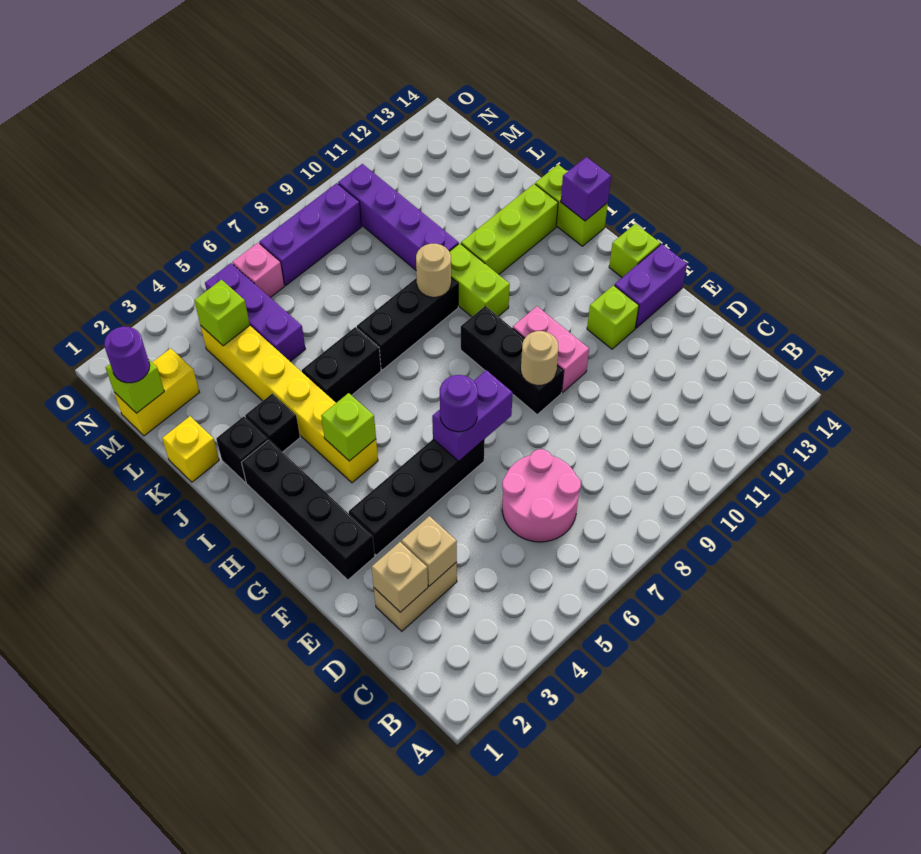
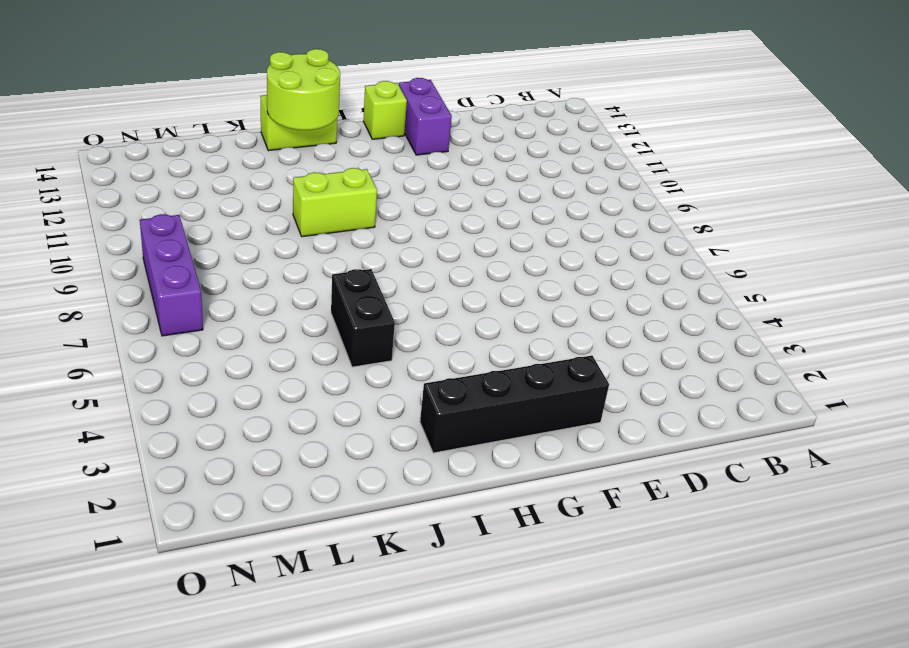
lime 2x2 round brick [267,49,340,130] -> purple 1x1 brick [561,157,611,221]
none -> pink 2x2 round brick [502,449,581,542]
none -> tan 1x2 brick [374,562,457,631]
none -> black 1x4 brick [349,439,485,555]
none -> black 1x3 brick [461,306,564,415]

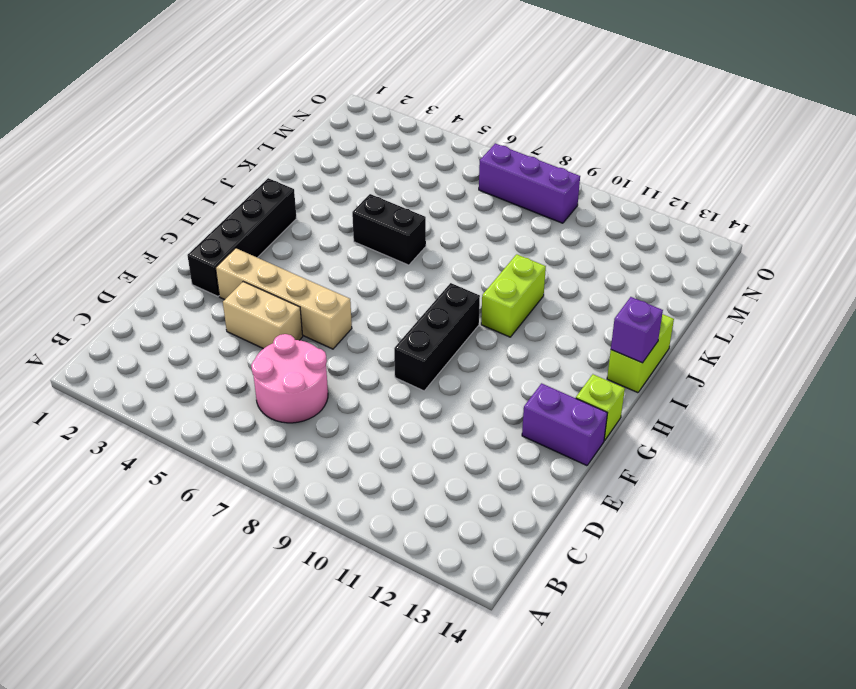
tan 1x2 brick [223,282,303,349] -> tan 1x2 brick moved to [374,562,457,631]
tan 1x4 brick [216,248,352,349] -> black 1x4 brick [349,439,485,555]
none -> pink 1x2 brick [513,306,589,392]
none -> lime 1x1 brick [587,285,639,349]
none -> yellow 1x6 brick [201,326,378,483]
none -> black 1x1 brick [216,416,268,482]

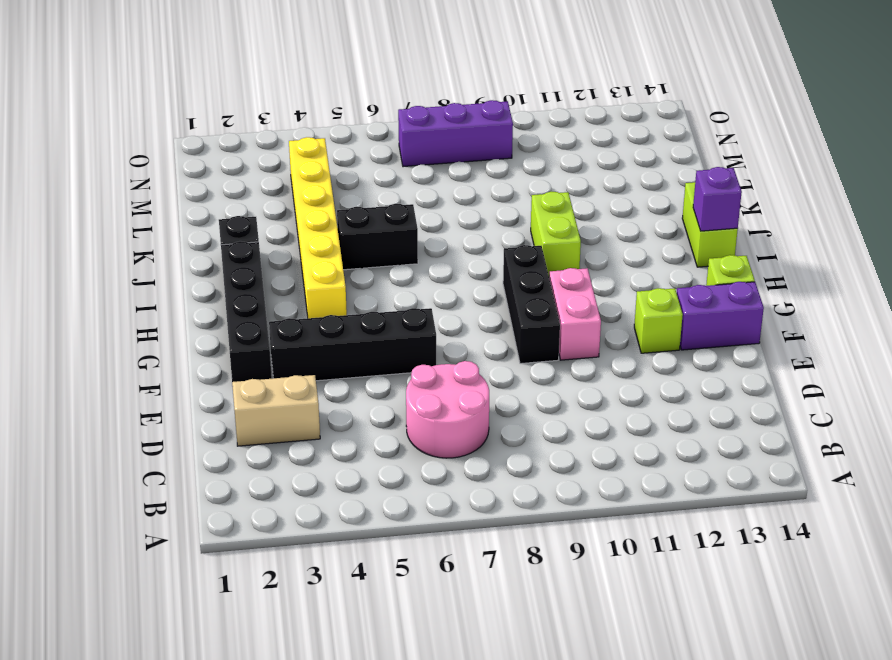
none -> black 1x1 brick [245,393,300,452]
none -> black 1x3 brick [357,278,458,370]
none -> lime 1x3 brick [461,184,558,275]
none -> yellow 1x1 brick [162,416,219,482]

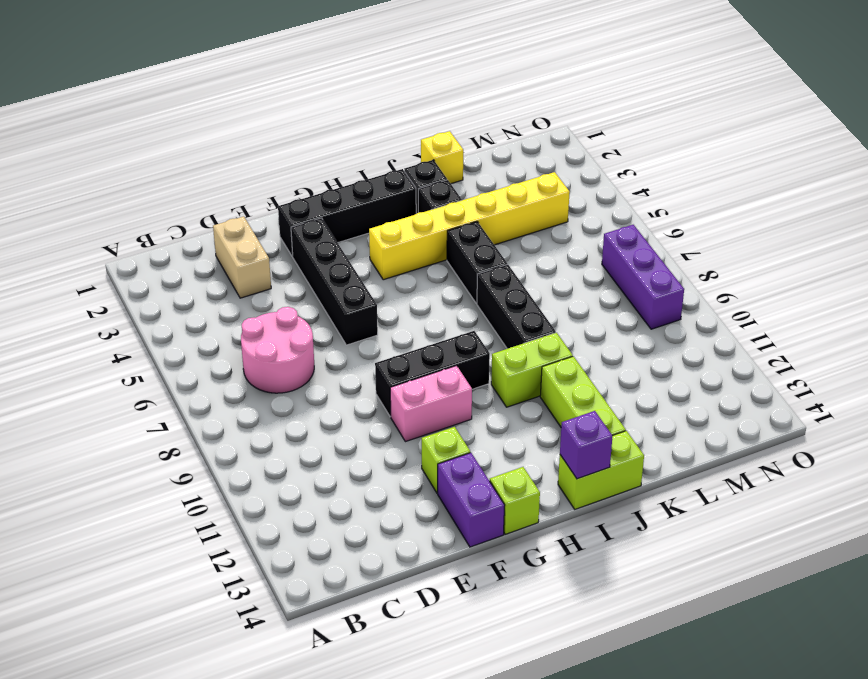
none -> purple 1x4 brick [338,164,459,270]
none -> purple 1x3 brick [205,263,305,361]
none -> yellow 1x2 brick [114,348,199,436]
none -> pink 1x1 brick [232,243,284,298]

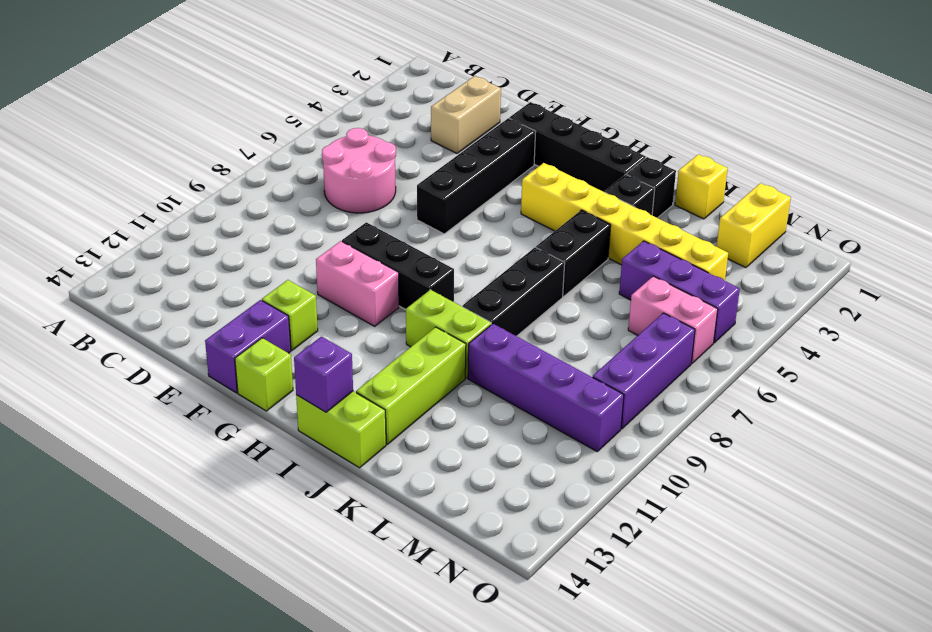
pink 1x2 brick [628,276,718,364] -> pink 1x1 brick [232,243,284,298]
none -> tan 1x1 brick [372,542,428,612]
none -> tan 1x1 brick [401,516,457,586]
none -> purple 1x2 brick [432,370,513,461]
none -> tan 1x1 round brick [521,331,558,385]

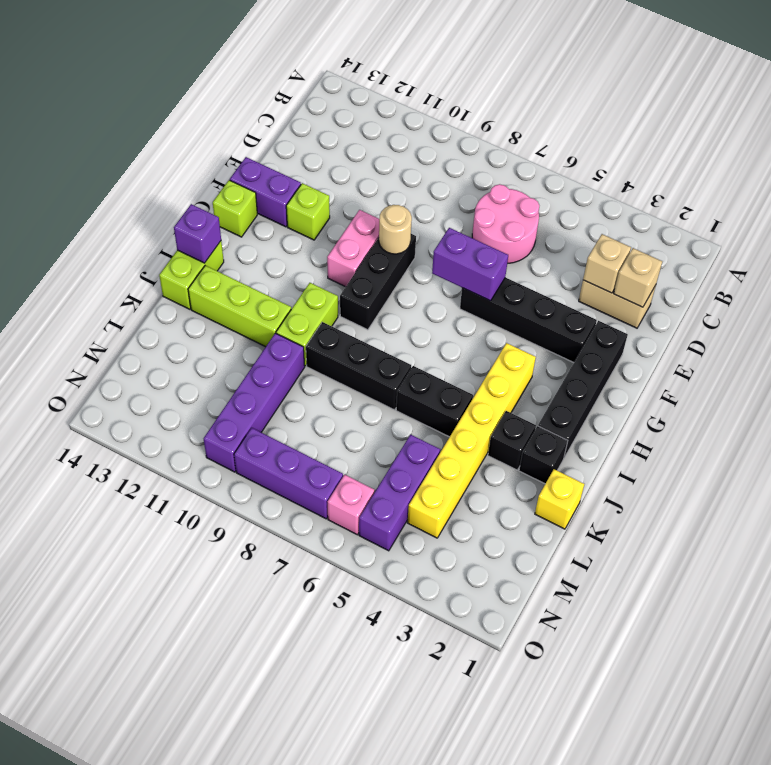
none -> yellow 1x2 brick [114,348,199,436]
none -> lime 1x1 brick [321,393,376,461]
none -> tan 1x1 round brick [416,244,451,297]
none -> lime 1x1 brick [105,359,164,413]

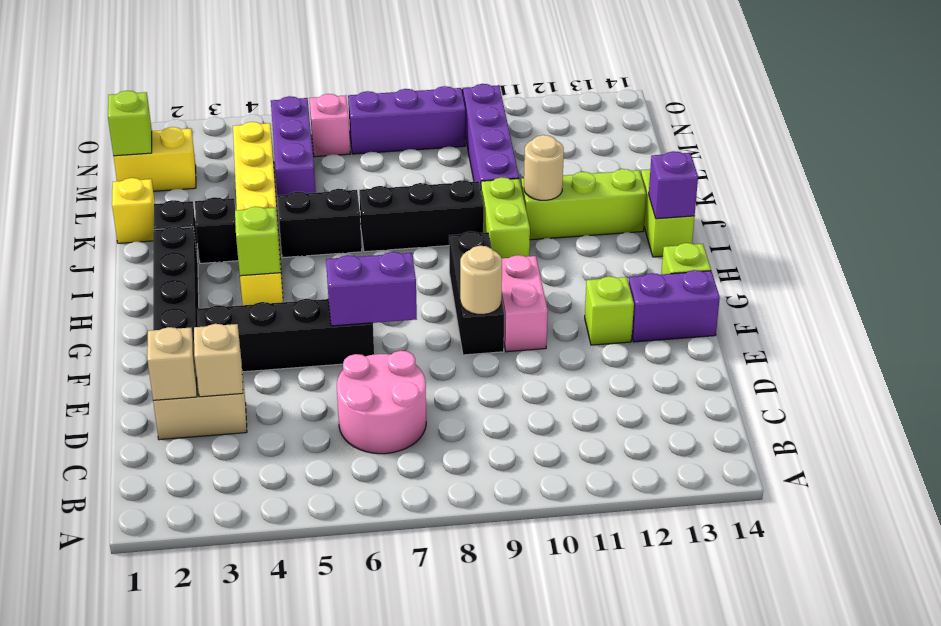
tan 1x1 round brick [524,135,564,200] -> tan 1x1 round brick moved to [416,244,451,297]
none -> lime 1x1 brick [194,280,250,346]
none -> purple 1x1 round brick [440,375,478,432]
none -> purple 1x1 round brick [104,327,150,383]

